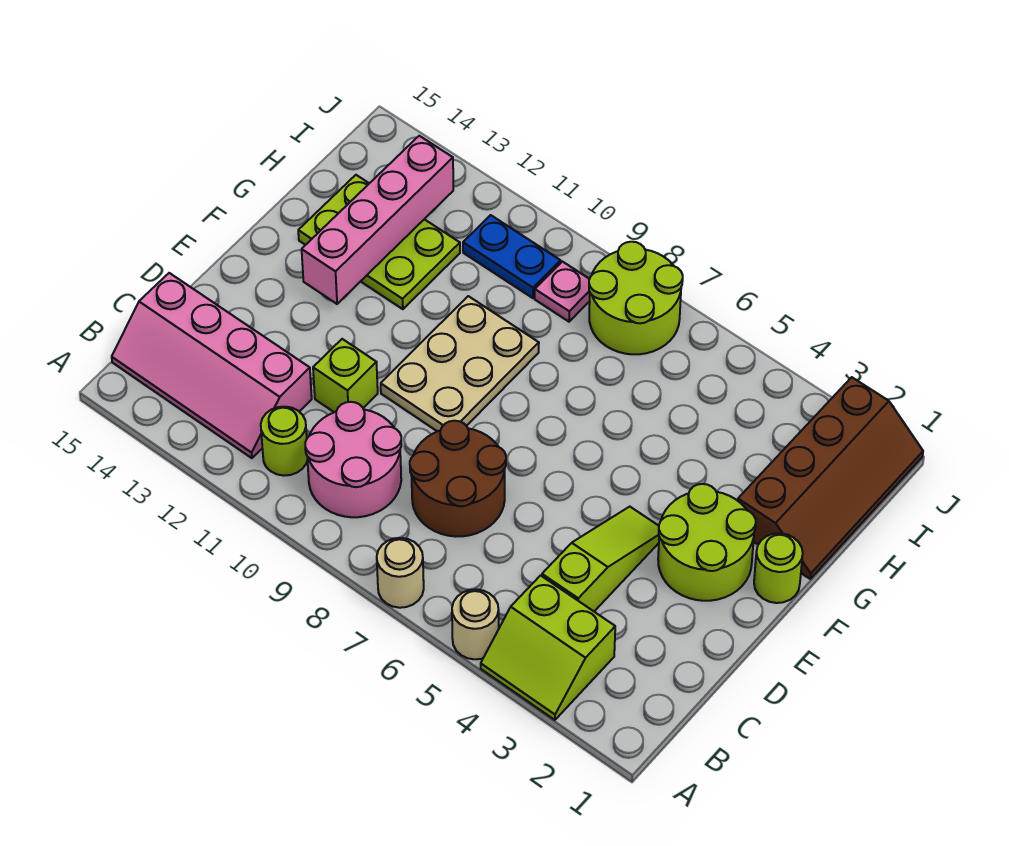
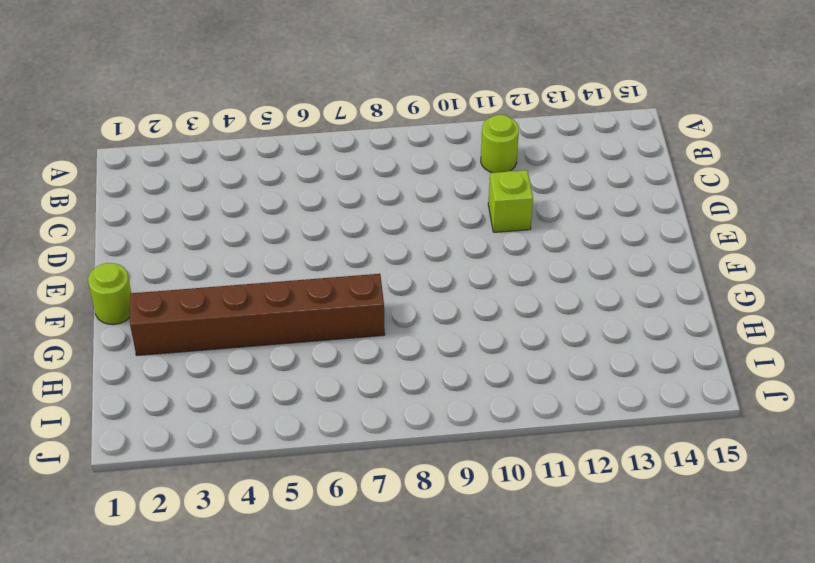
brown 1x6 brick [130,274,385,355] -> brown 2x4 slope [738,377,923,579]
none -> lime 2x2 slope [481,575,615,720]
none -> tan 1x1 round brick [452,589,499,659]
none -> tan 1x1 round brick [377,538,424,608]

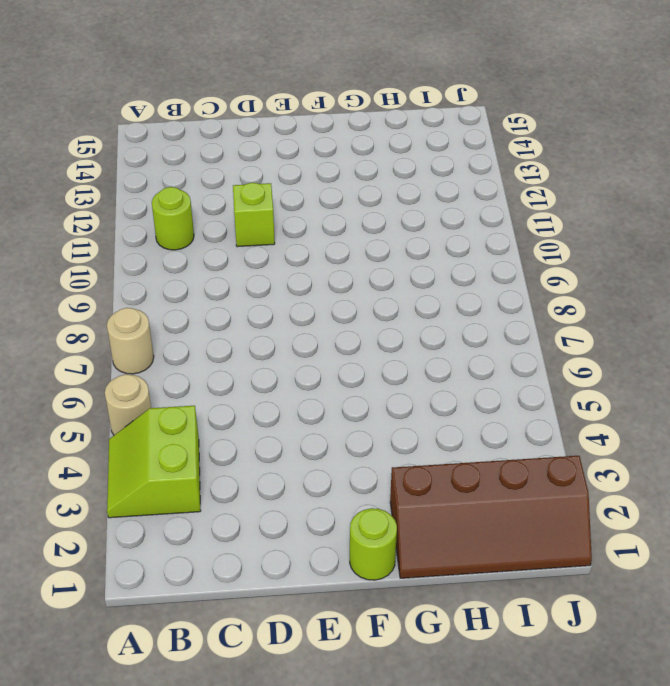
none -> pink 2x2 round brick [305,402,401,517]
none -> pink 2x4 slope [112,273,312,458]
none -> lime 1x3 slope [542,507,659,611]

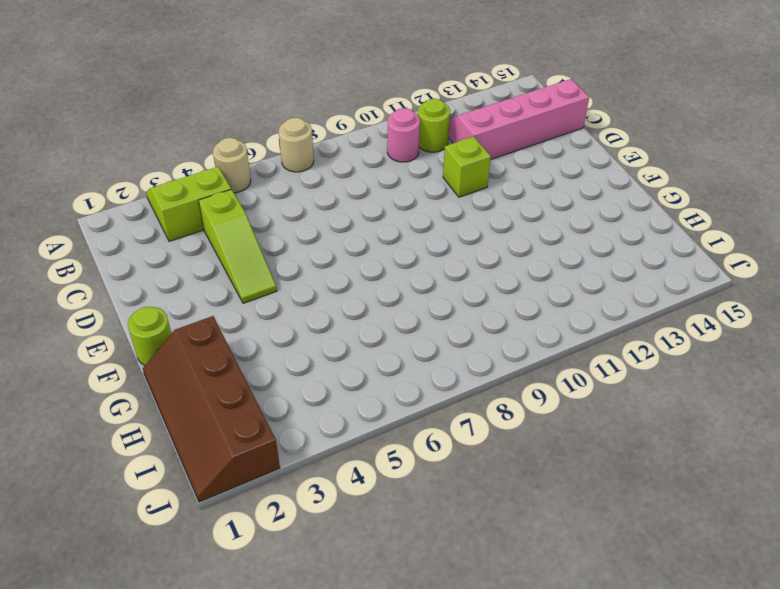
pink 1x1 round brick [387,108,420,162] -> pink 2x2 round brick [305,402,401,517]
none -> brown 2x2 round brick [410,421,506,536]
none -> lime 2x2 round brick [658,484,756,601]
none -> tan 2x3 plate [381,296,539,432]

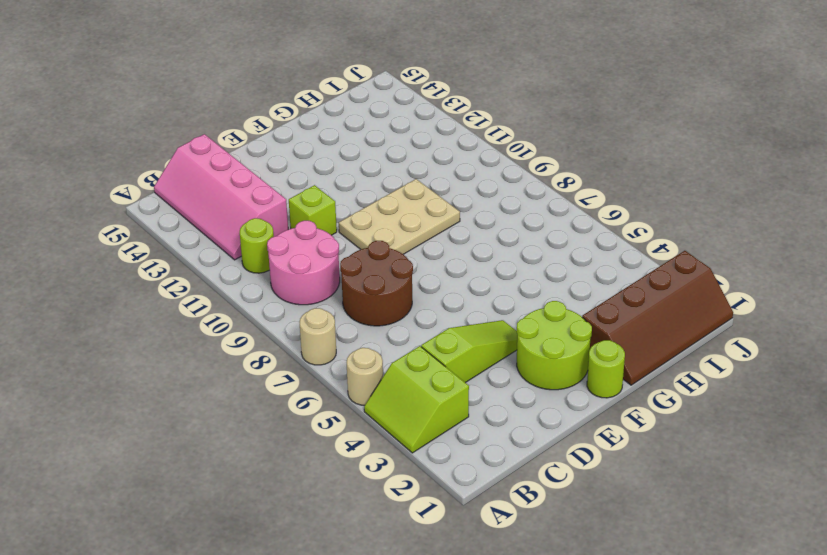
none -> lime 2x3 plate [298,175,460,309]
none -> lime 2x2 round brick [589,242,683,354]
none -> pink 1x1 plate [535,261,590,322]

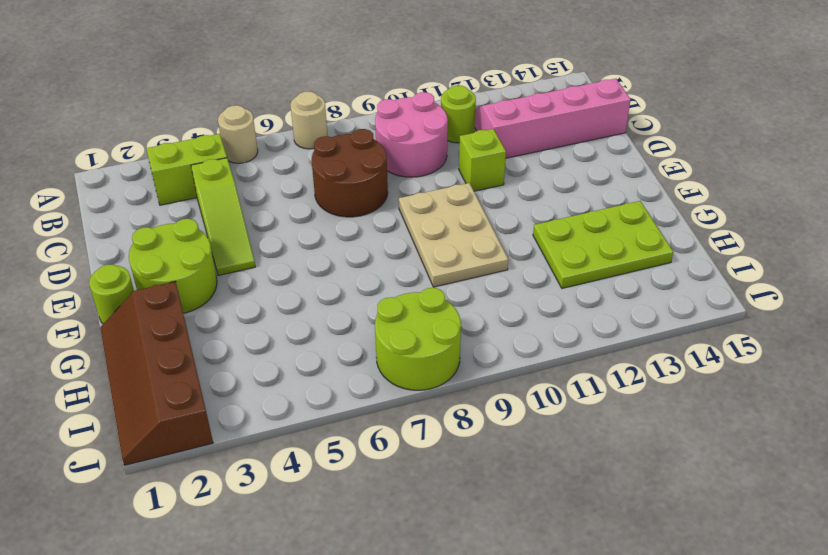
none -> pink 1x1 plate [535,261,590,322]
none -> blue 1x2 plate [463,215,561,298]
none -> pink 1x4 brick [302,136,453,304]

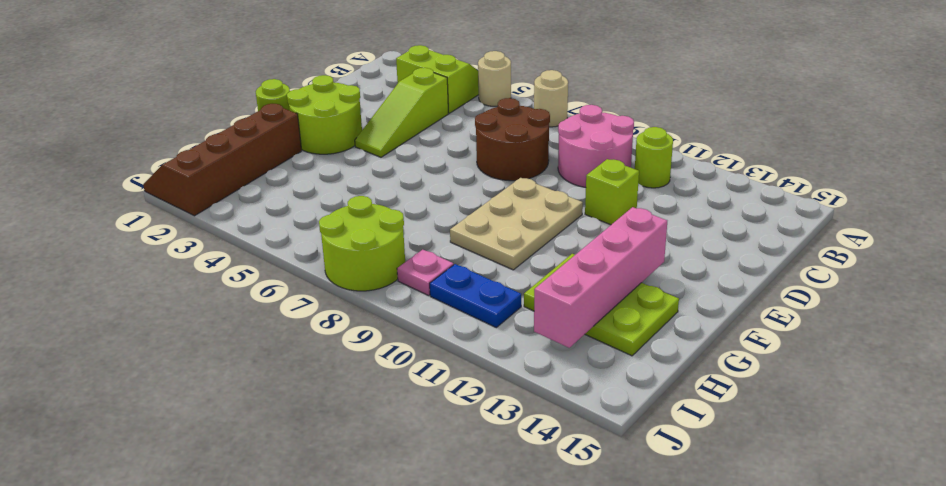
none -> pink 2x4 slope [112,273,312,458]

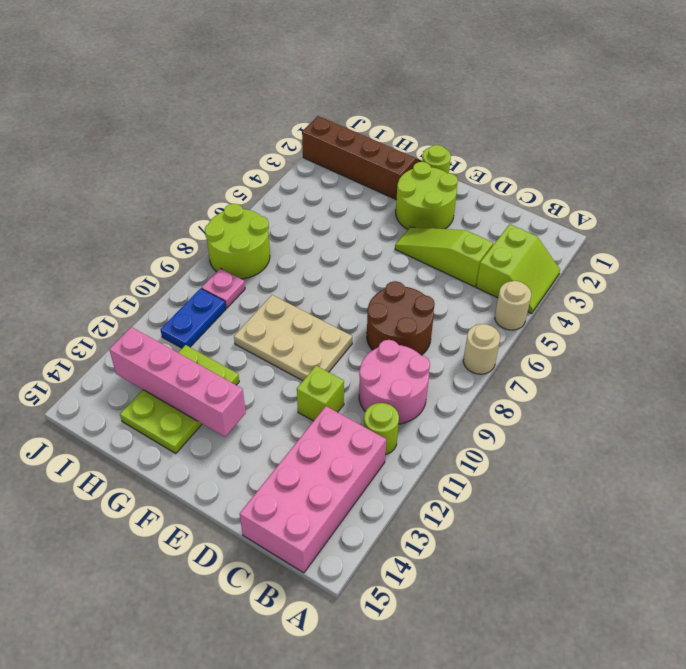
pink 2x4 brick [240,406,386,573] -> pink 2x4 slope [112,273,312,458]

